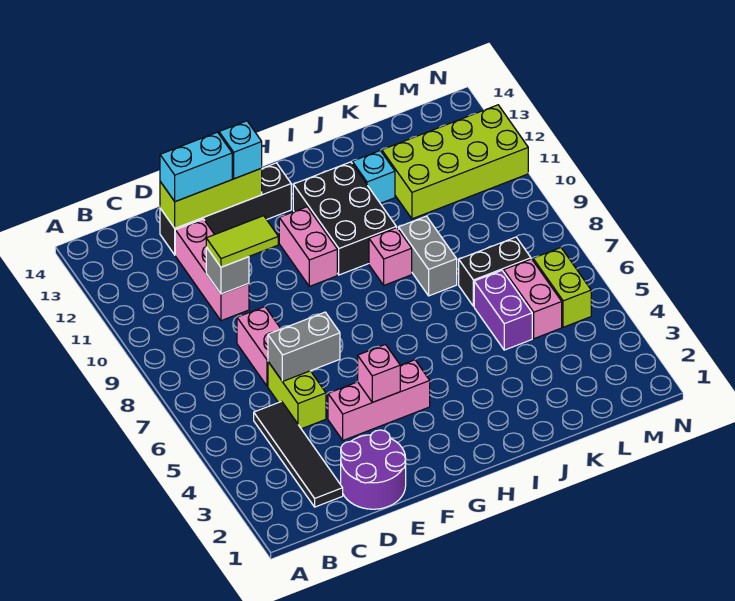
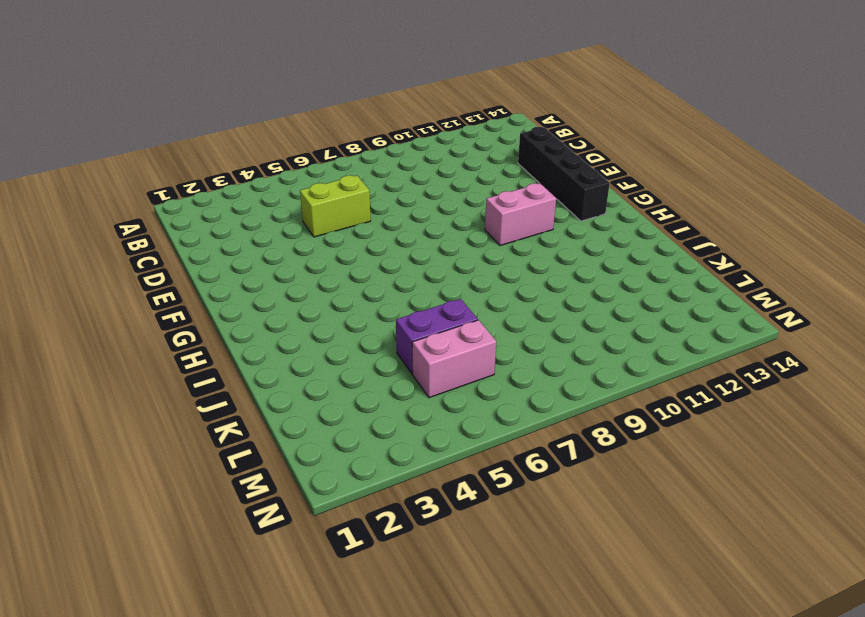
none -> black 1x4 tile [254,401,343,507]
none -> purple 2x2 round brick [341,430,406,509]
none -> pink 1x2 brick [237,307,281,386]

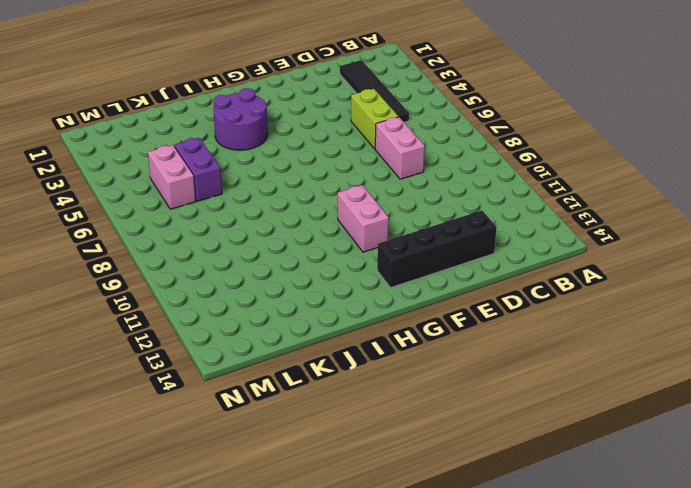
purple 2x2 round brick [213,88,268,150] -> purple 2x2 round brick moved to [341,430,406,509]
none -> pink 1x3 brick [175,219,249,321]
none -> pink 1x3 brick [328,360,430,440]
none -> black 2x3 brick [293,162,396,275]

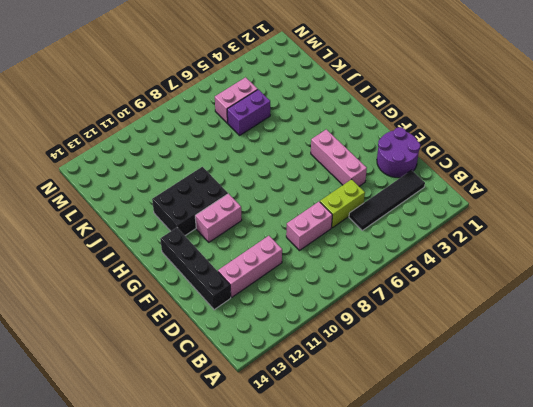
none -> pink 1x1 brick [369,228,412,285]
none -> grey 1x2 brick [399,216,457,296]
none -> cyan 1x1 brick [352,151,395,203]

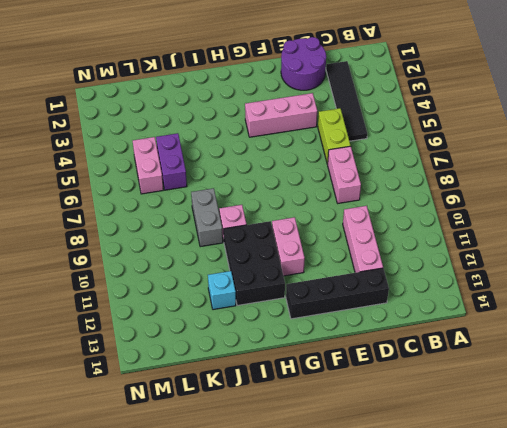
none -> black 1x2 brick [459,237,531,306]
none -> lime 2x4 brick [382,105,528,219]
none -> lime 1x2 brick [533,248,591,327]

